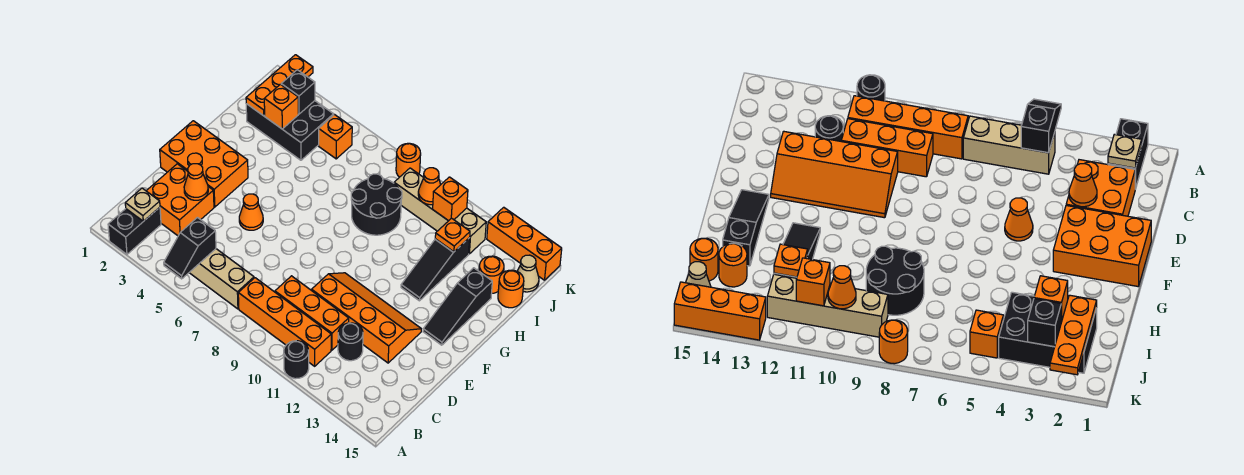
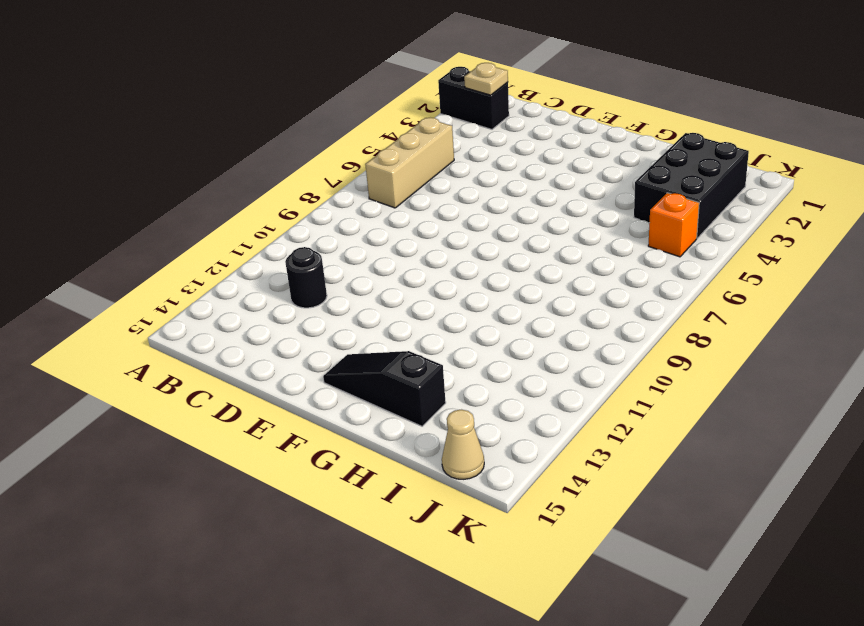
none -> black 1x1 round brick [284,341,309,379]
none -> orange 1x4 brick [238,278,331,366]
none -> orange 2x2 brick [146,164,214,236]
none -> orange 1x3 brick [275,276,349,350]

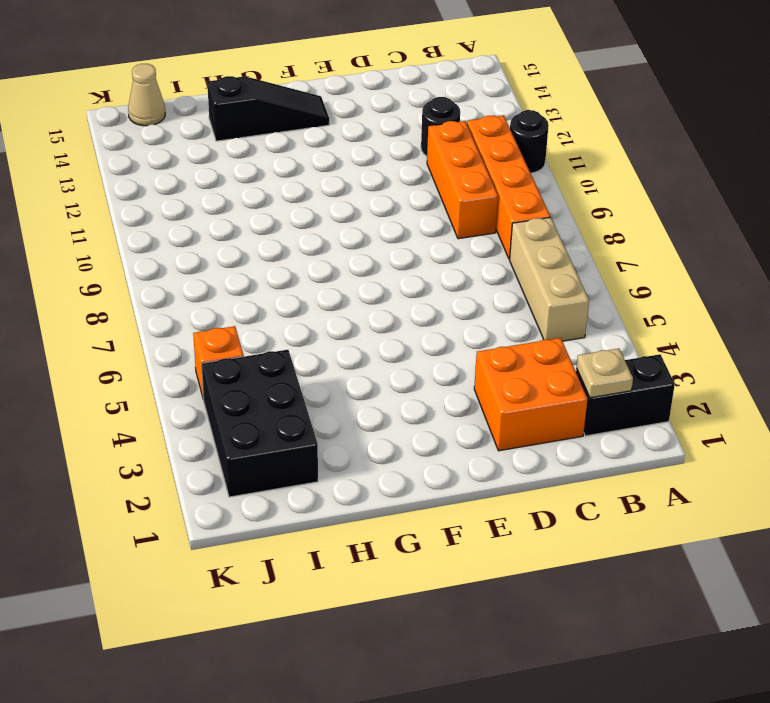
none -> orange 2x4 slope [312,273,421,363]
none -> orange 2x3 brick [160,121,248,207]
none -> orange 1x1 cone [239,194,263,230]
none -> black 1x3 slope [401,238,470,301]

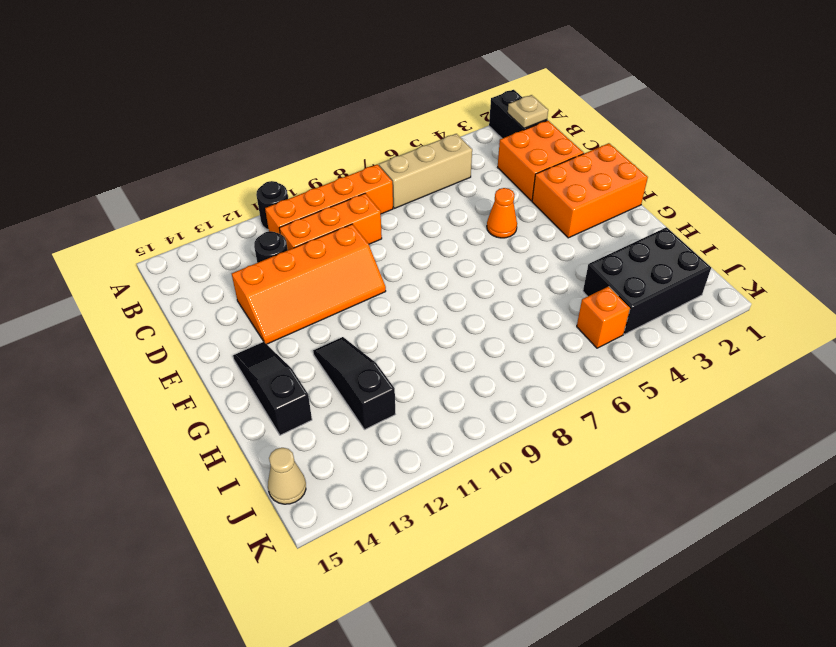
none -> black 2x2 round brick [351,174,402,235]
none -> orange 1x1 round brick [479,256,504,293]
none -> orange 1x1 round brick [498,270,524,308]
none -> tan 1x4 brick [394,168,486,254]

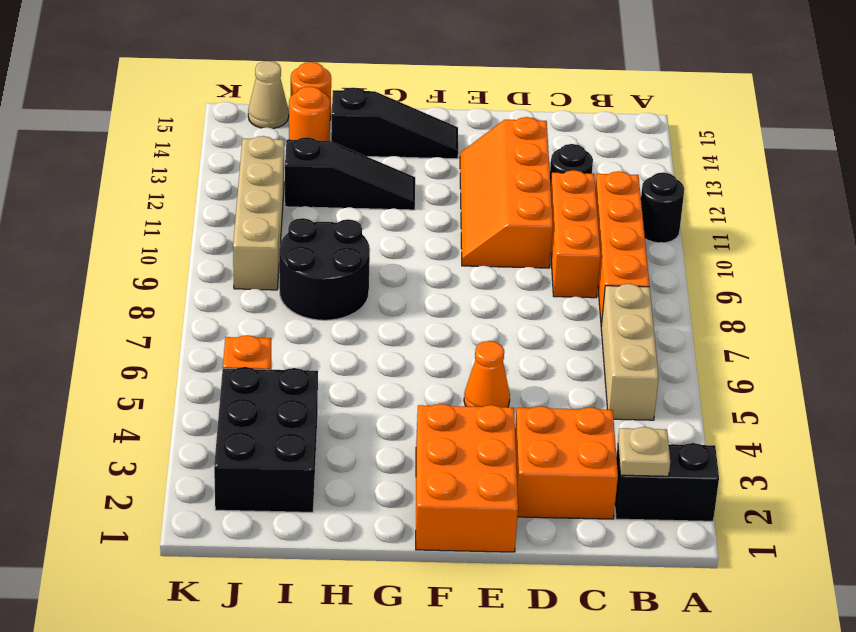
none -> orange 1x1 round brick [396,143,421,177]
none -> orange 1x3 brick [487,207,562,280]
none -> black 1x2 slope [164,218,216,279]
none -> orange 1x1 cone [184,164,208,200]

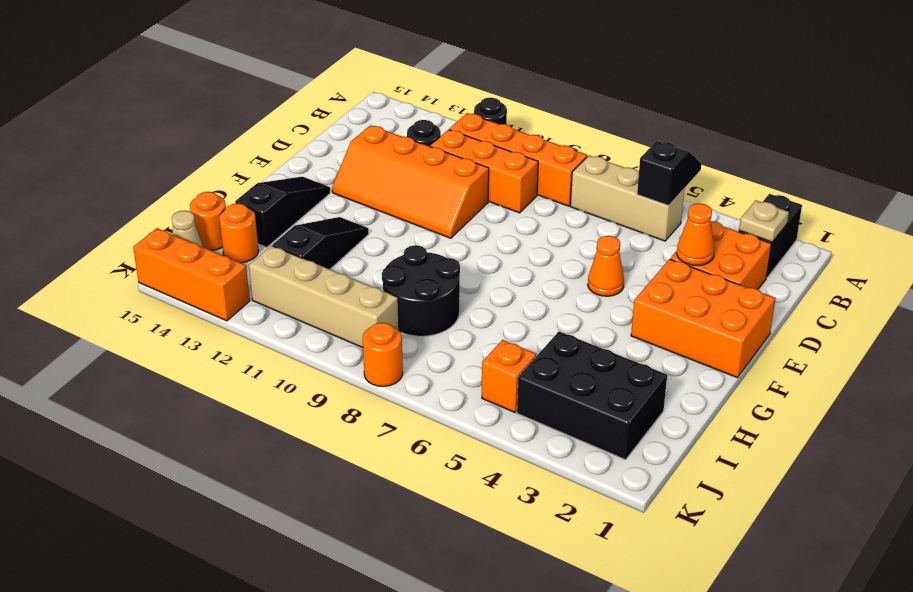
none -> orange 1x3 plate [246,55,313,116]
none -> orange 1x1 brick [264,84,298,129]
none -> orange 1x1 plate [435,218,470,252]
none -> black 1x1 brick [281,70,315,114]

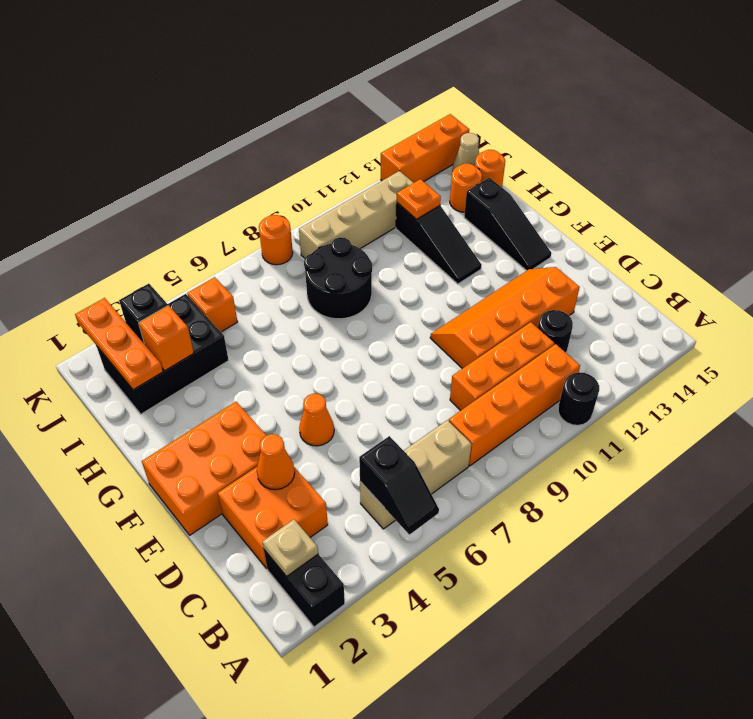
none -> orange 1x1 cone [418,168,441,205]
none -> orange 1x1 brick [433,177,468,221]

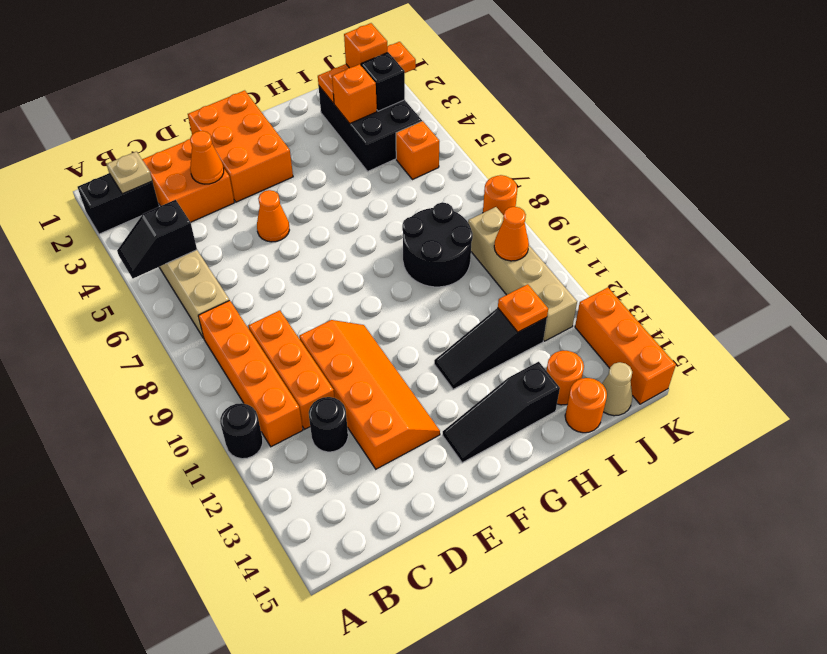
orange 1x1 brick [344,23,387,68] -> orange 1x1 brick moved to [433,177,468,221]

